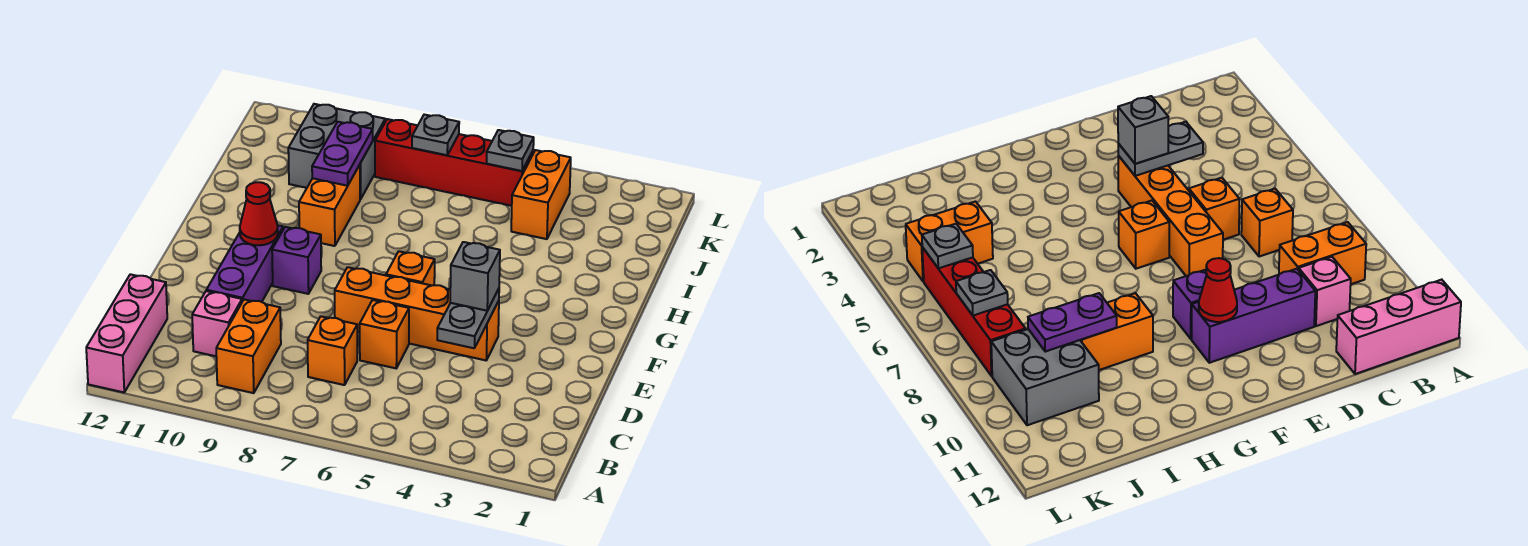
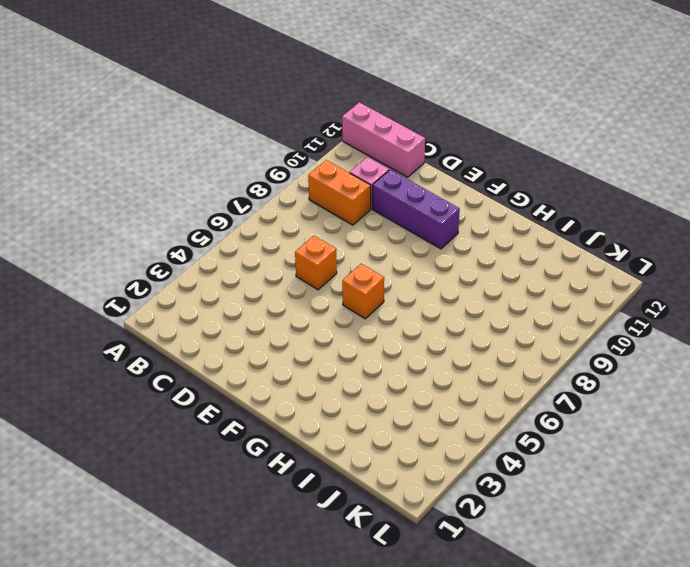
none -> orange 1x1 brick [308,316,357,385]
none -> orange 1x4 brick [335,267,499,360]
none -> purple 1x1 brick [272,227,321,294]

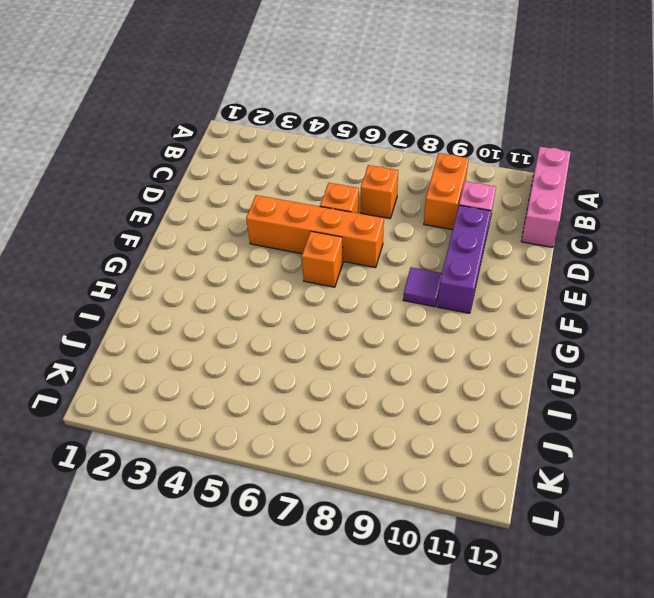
purple 1x1 tile [403,267,442,307] -> purple 1x1 brick [272,227,321,294]
none -> orange 1x2 brick [299,165,360,246]
none -> orange 1x2 brick [511,150,571,239]
none -> grey 2x2 brick [288,104,385,199]

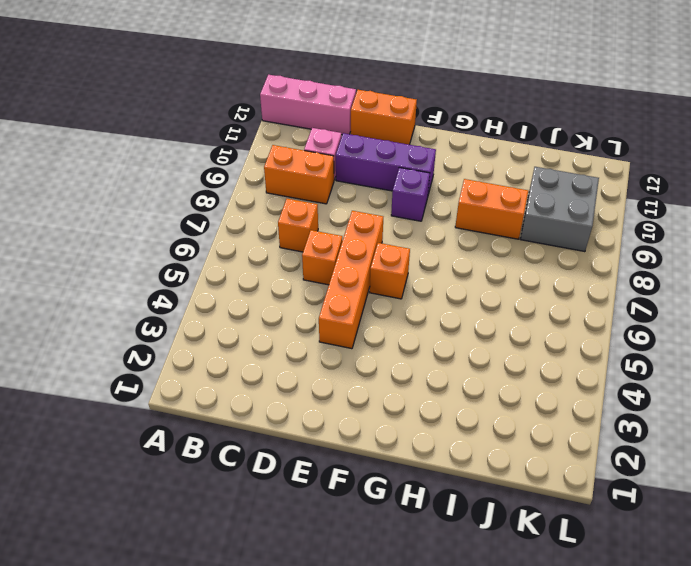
orange 1x2 brick [351,90,417,145] -> orange 1x2 brick moved to [511,150,571,239]
none -> red 1x4 brick [375,119,533,206]
none -> grey 1x2 plate [437,289,499,348]
none -> red 1x1 cone [240,182,278,245]

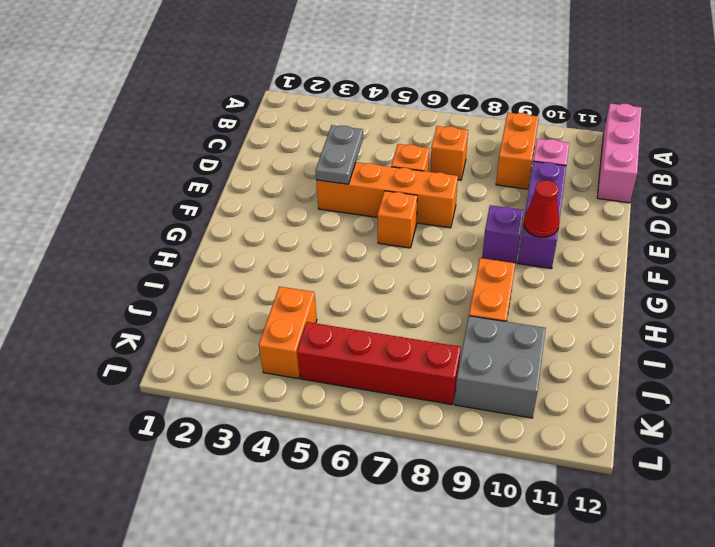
none -> purple 1x2 plate [312,122,373,186]
none -> grey 1x1 plate [487,130,534,171]
none -> grey 1x1 plate [412,115,459,155]

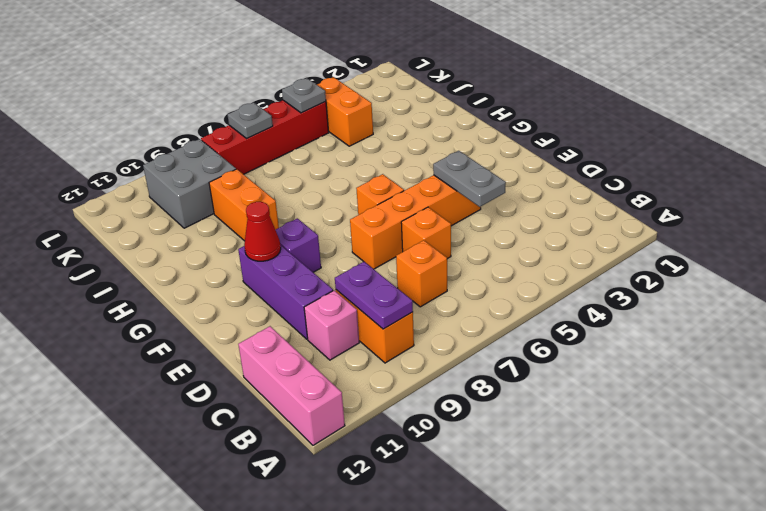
purple 1x2 plate [335,262,413,329] -> purple 1x2 plate moved to [312,122,373,186]
none -> grey 1x1 brick [450,242,500,311]

